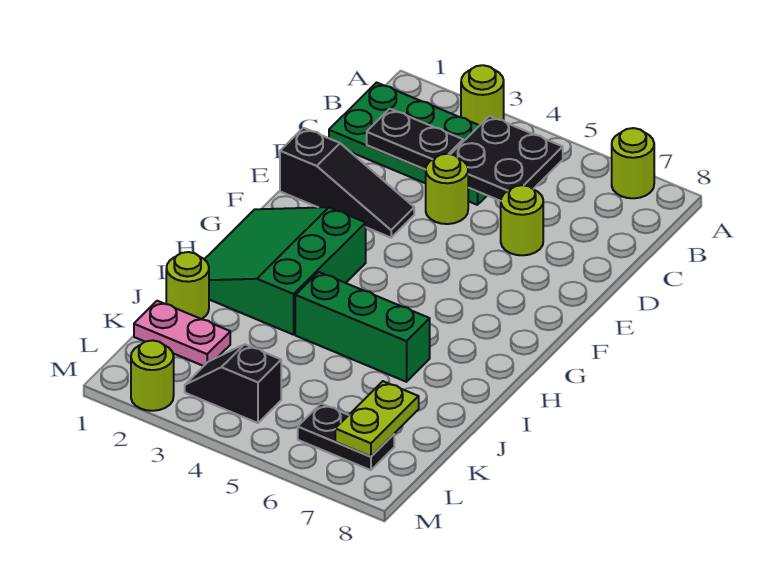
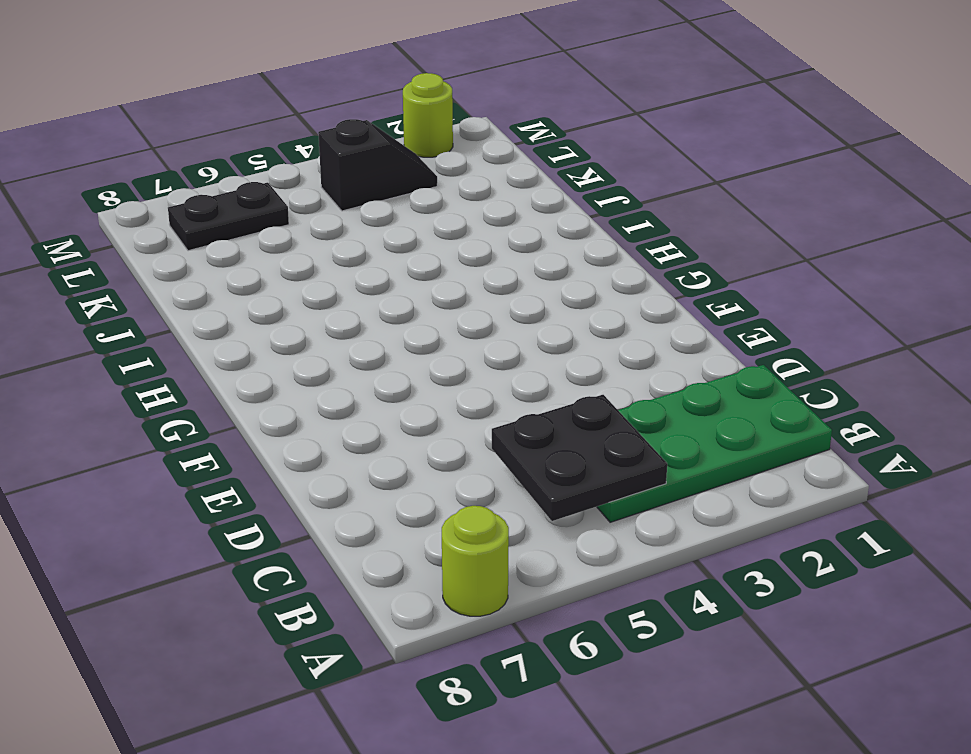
none -> lime 1x1 round brick [461,65,504,125]
none -> lime 1x1 round brick [426,154,468,224]
none -> lime 1x1 round brick [501,185,543,255]

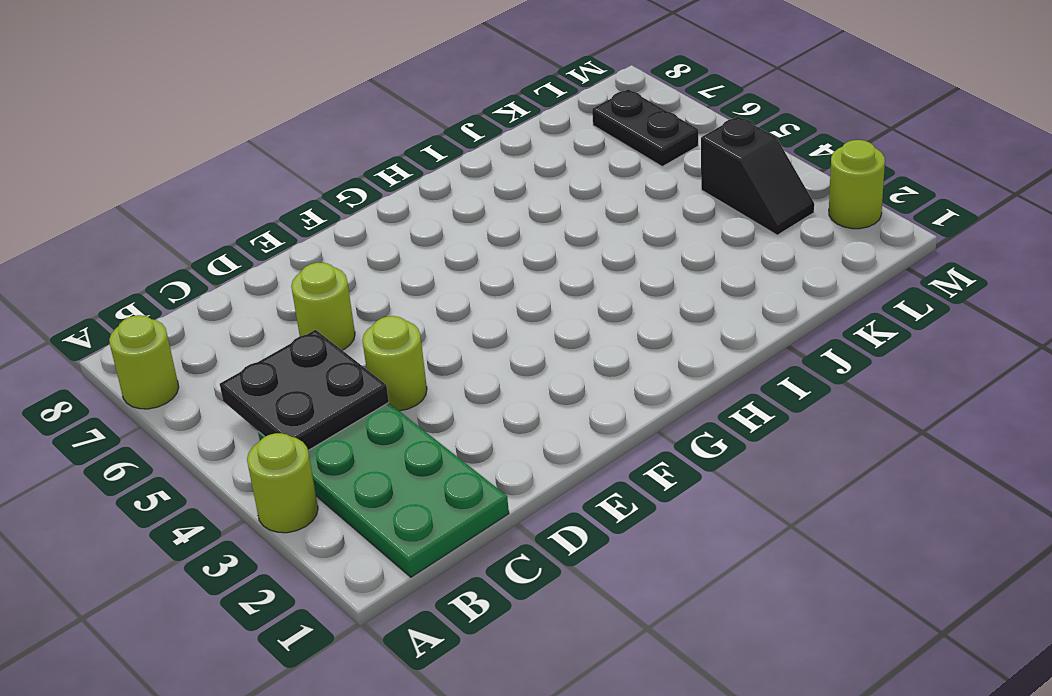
none -> black 1x3 slope [280,128,414,238]
none -> green 3x3 slope [205,207,366,335]
none -> green 1x3 brick [295,272,430,382]

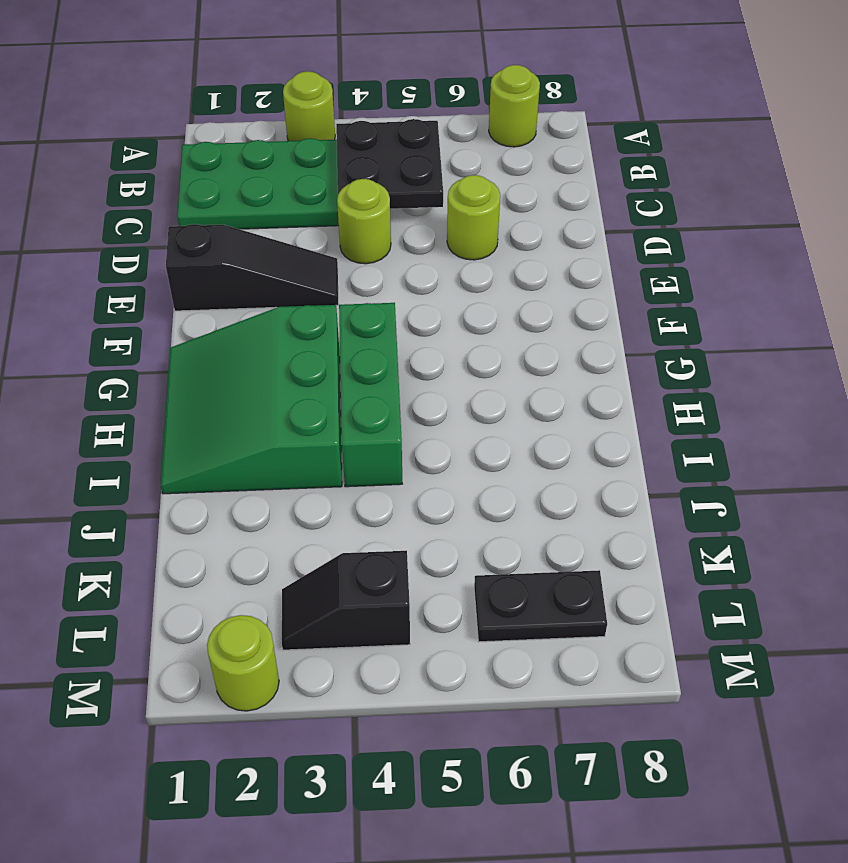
green 1x3 brick [339,303,402,487] -> green 1x3 brick turned to [295,272,430,382]
none -> lime 1x1 round brick [166,252,209,319]
none -> pink 1x2 plate [134,301,230,366]
none -> black 1x2 plate [367,109,463,170]

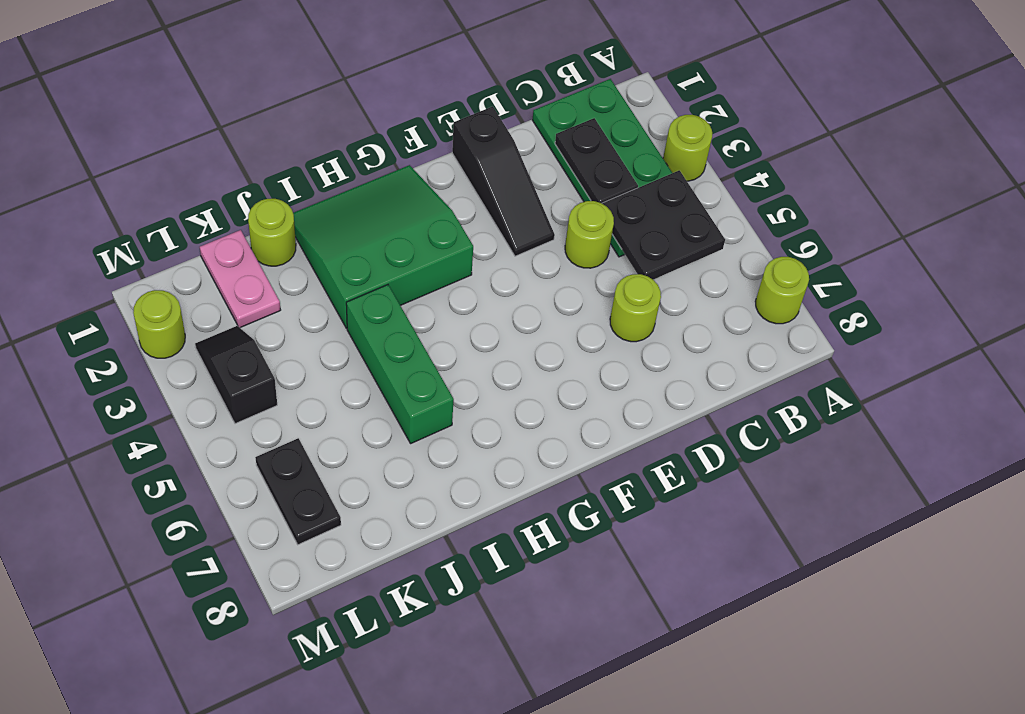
none -> lime 1x2 plate [335,381,419,456]

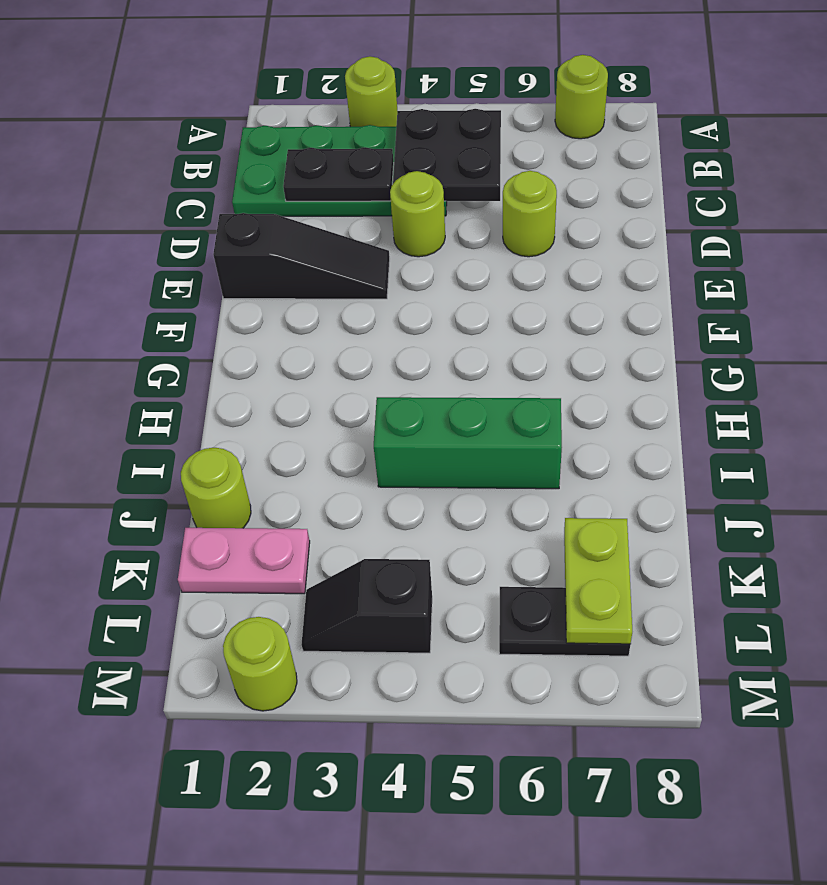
none -> green 3x3 slope [205,207,366,335]

